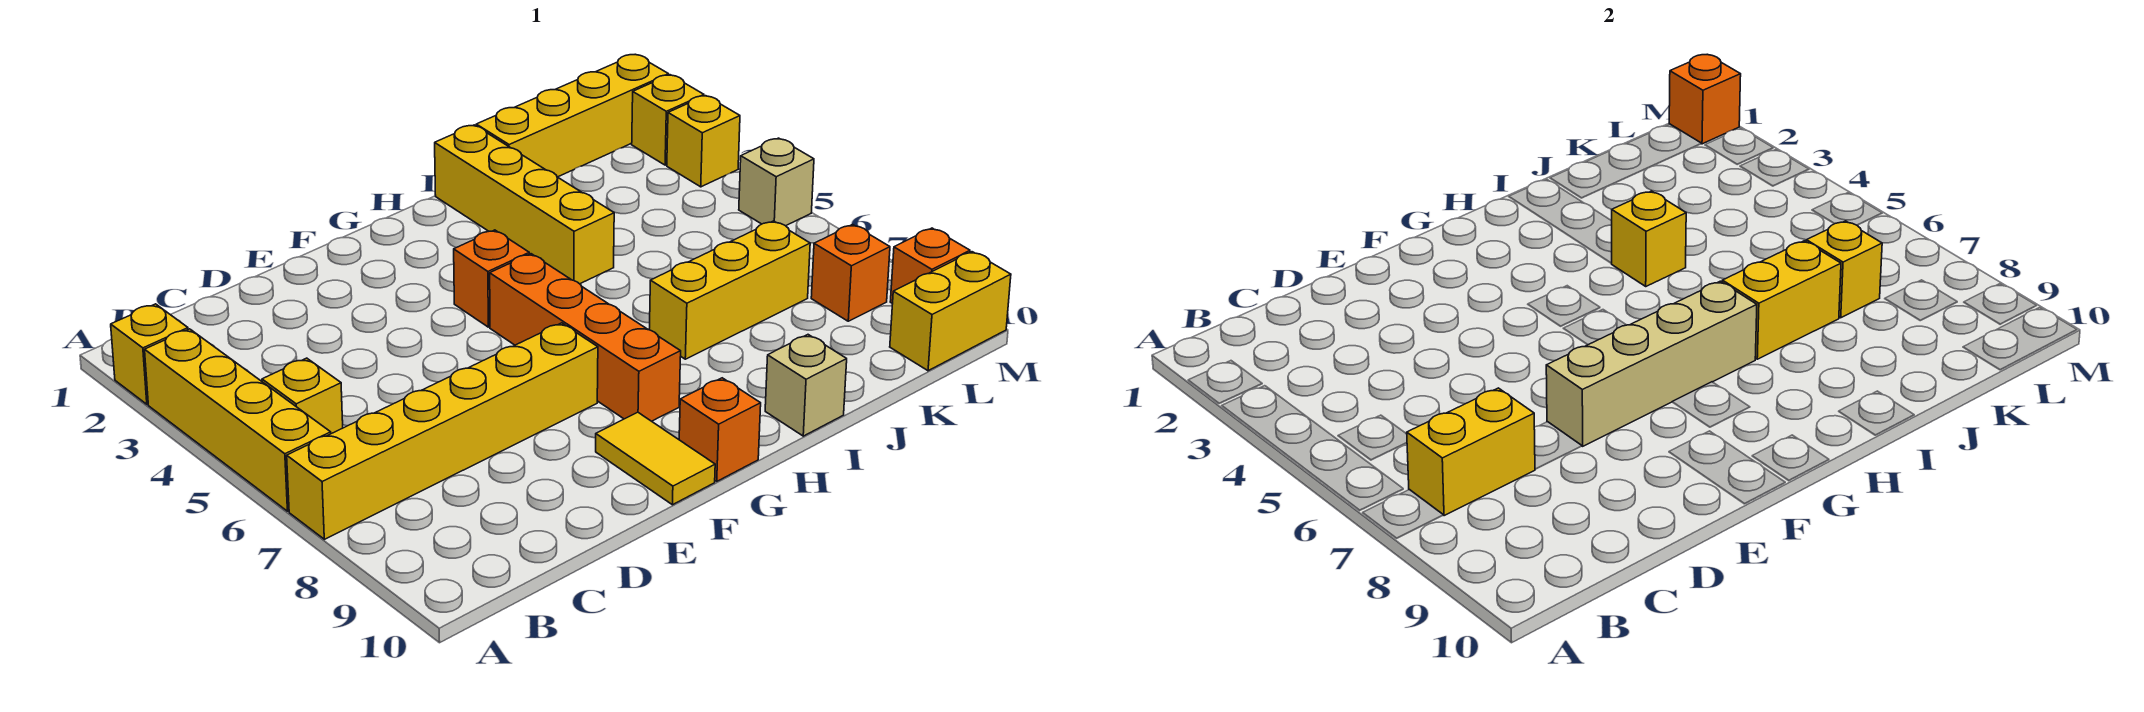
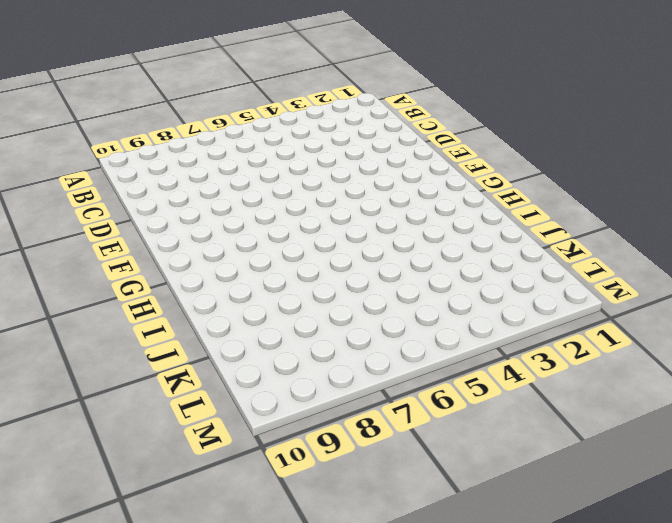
none -> yellow 1x1 brick [111,304,188,404]
none -> yellow 1x4 brick [145,329,331,511]
none -> yellow 1x6 brick [287,323,598,539]

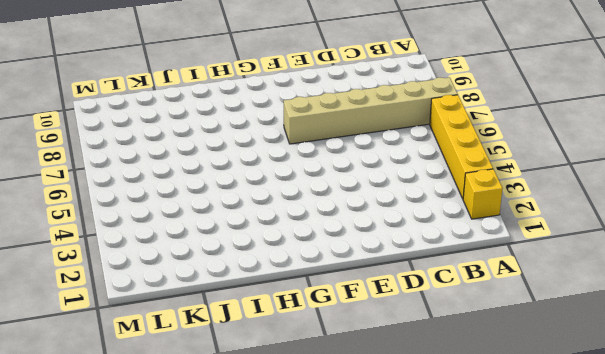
tan 1x6 brick [284,77,458,144] -> yellow 1x6 brick [287,323,598,539]
none -> yellow 1x1 brick [262,358,343,434]
none -> yellow 1x2 tile [596,412,715,505]
none -> orange 1x1 brick [454,230,529,327]

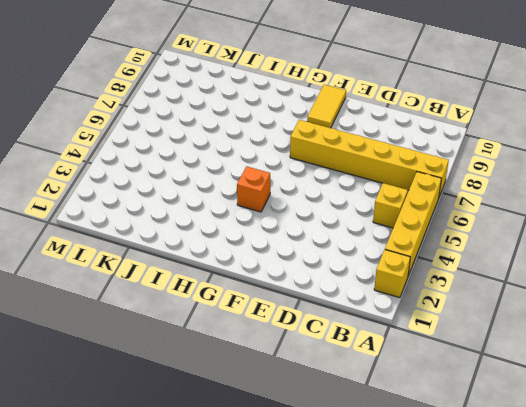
none -> orange 1x4 brick [490,254,681,421]
none -> orange 1x1 brick [679,378,761,481]
none -> yellow 1x4 brick [435,125,614,284]

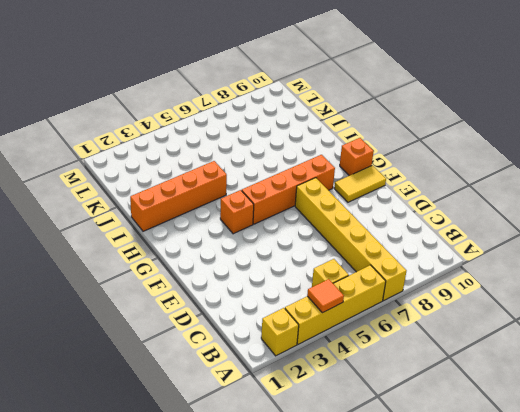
orange 1x1 tile [307,279,344,313] -> none
orange 1x4 brick [130,161,227,231] -> yellow 1x4 brick [435,125,614,284]
none -> yellow 1x3 brick [649,221,810,359]
none -> tan 1x1 brick [765,335,847,436]
none -> yellow 1x4 brick [476,55,669,177]

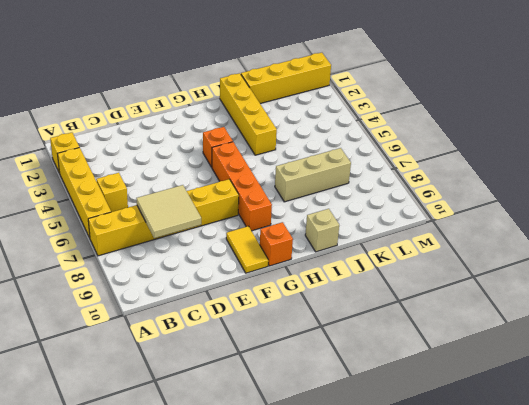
tan 2x2 tile [137,185,201,238] -> yellow 1x2 brick [1407,388,1535,516]
tan 1x3 brick [275,148,351,202] -> yellow 1x3 brick [649,221,810,359]
none -> orange 1x1 brick [811,225,890,321]
none -> yellow 1x2 brick [890,252,1011,371]
none -> yellow 1x1 brick [632,75,704,165]

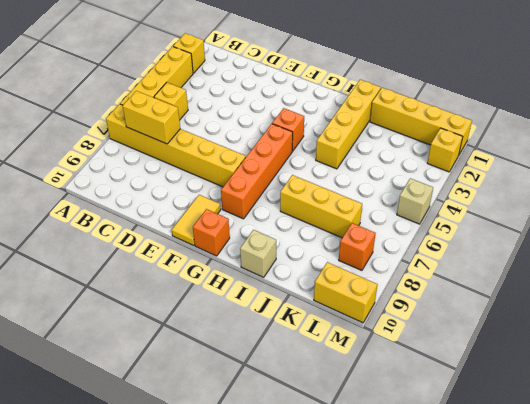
none -> yellow 1x1 brick [667,96,740,187]
none -> orange 1x1 brick [890,228,970,304]
none -> tan 1x4 brick [1546,281,1757,446]

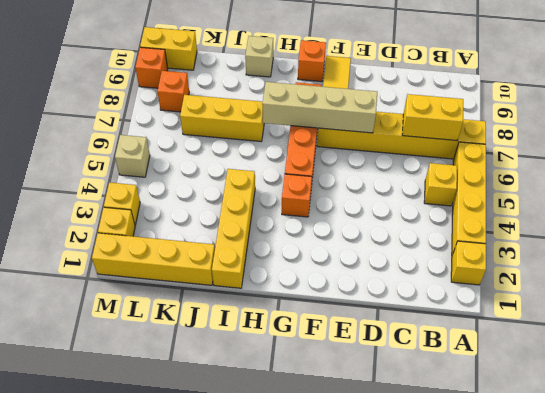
none -> yellow 1x1 brick [1611,191,1686,286]
none -> yellow 1x2 brick [1722,241,1841,359]
none -> yellow 1x1 brick [1806,221,1882,318]

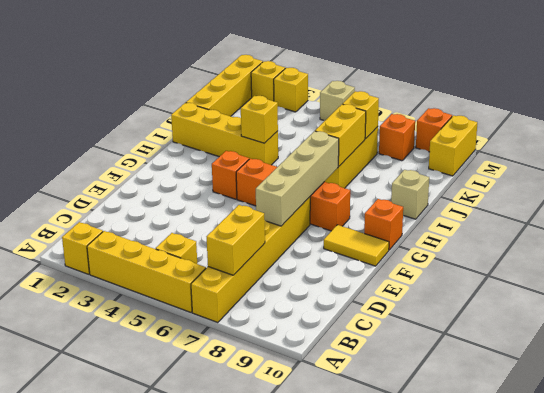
none -> orange 1x1 brick [1669,55,1741,144]

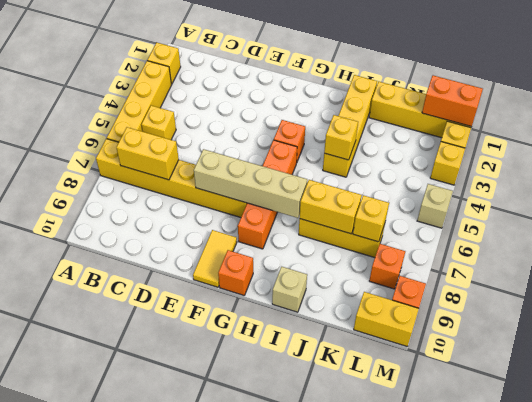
orange 1x2 brick [422,76,483,127] -> orange 1x1 brick [1669,55,1741,144]

